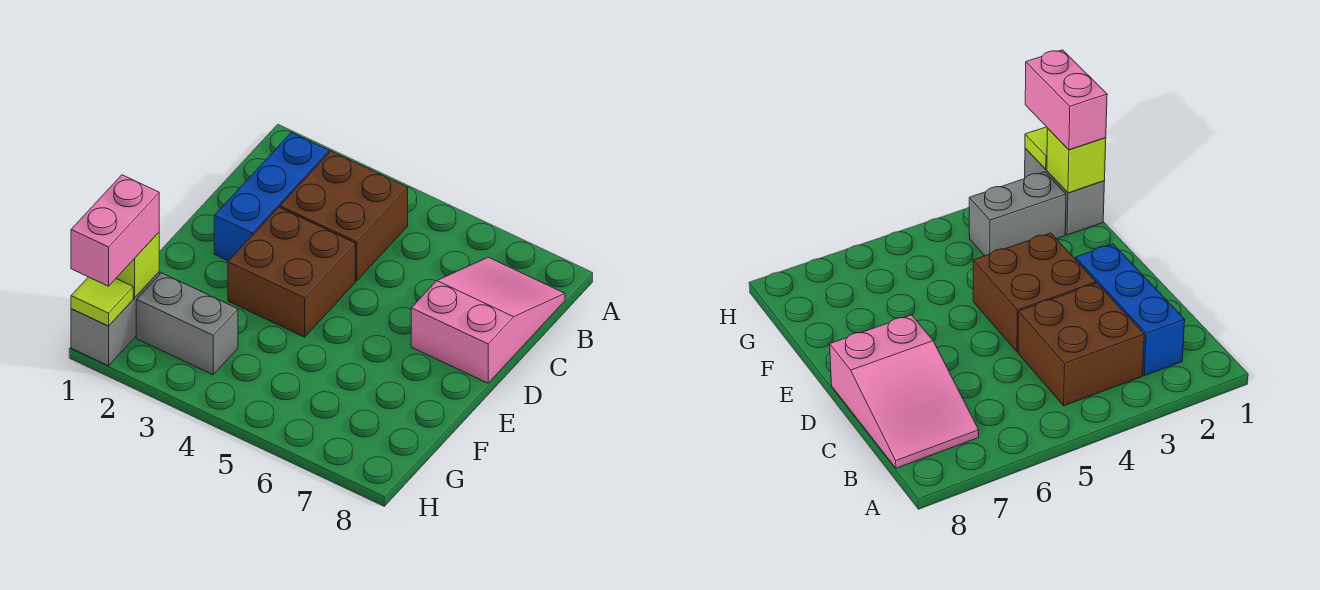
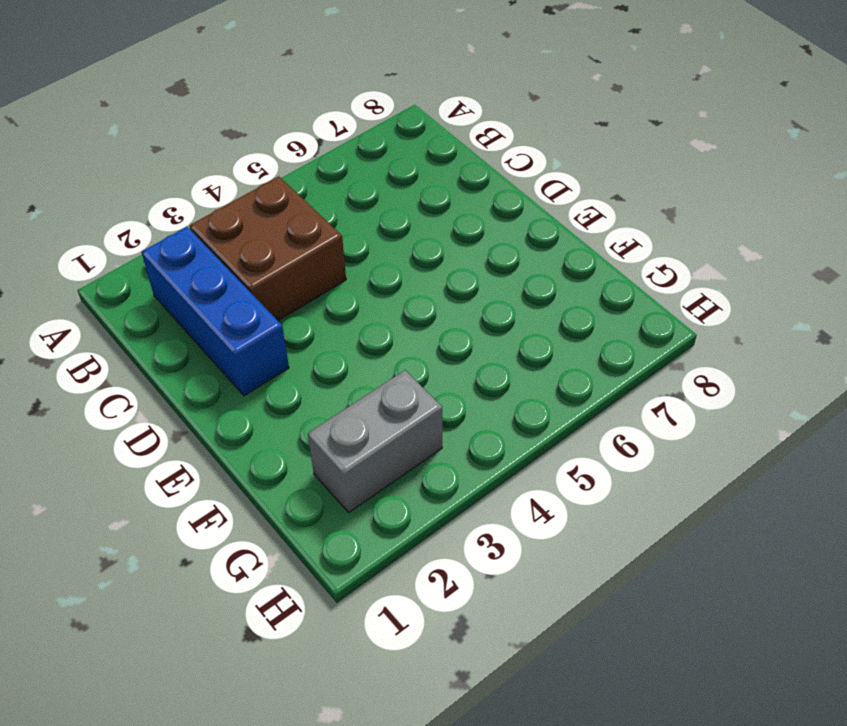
none -> pink 2x3 slope [411,257,565,383]
none -> brown 2x2 brick [228,207,355,337]

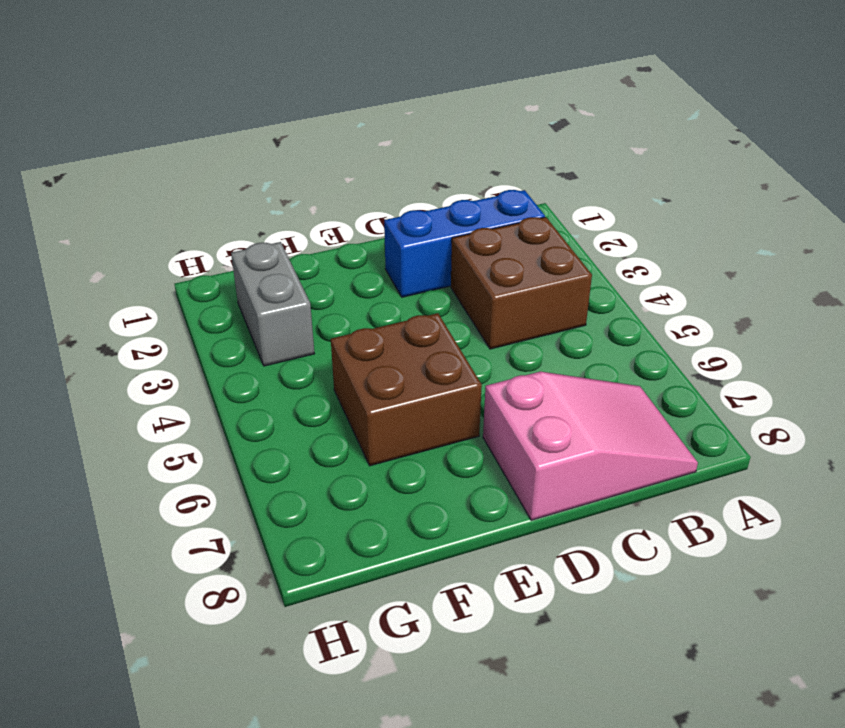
brown 2x2 brick [331,313,482,466] -> brown 2x2 brick moved to [228,207,355,337]
none -> grey 1x2 brick [71,272,159,366]
none -> lime 1x1 brick [116,233,159,298]

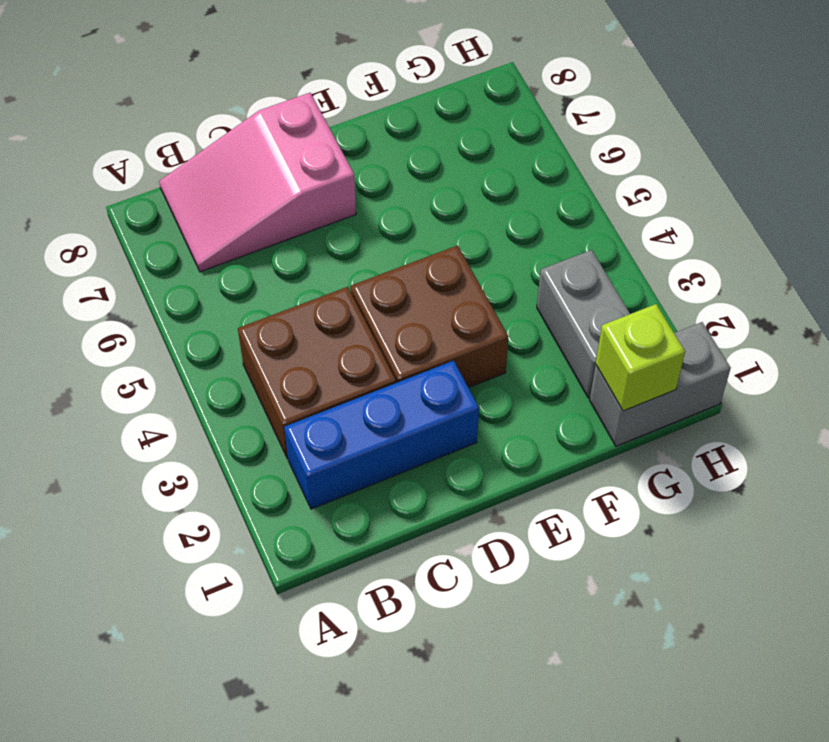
none -> lime 1x1 tile [71,277,133,326]
none -> pink 1x2 brick [71,175,159,286]

